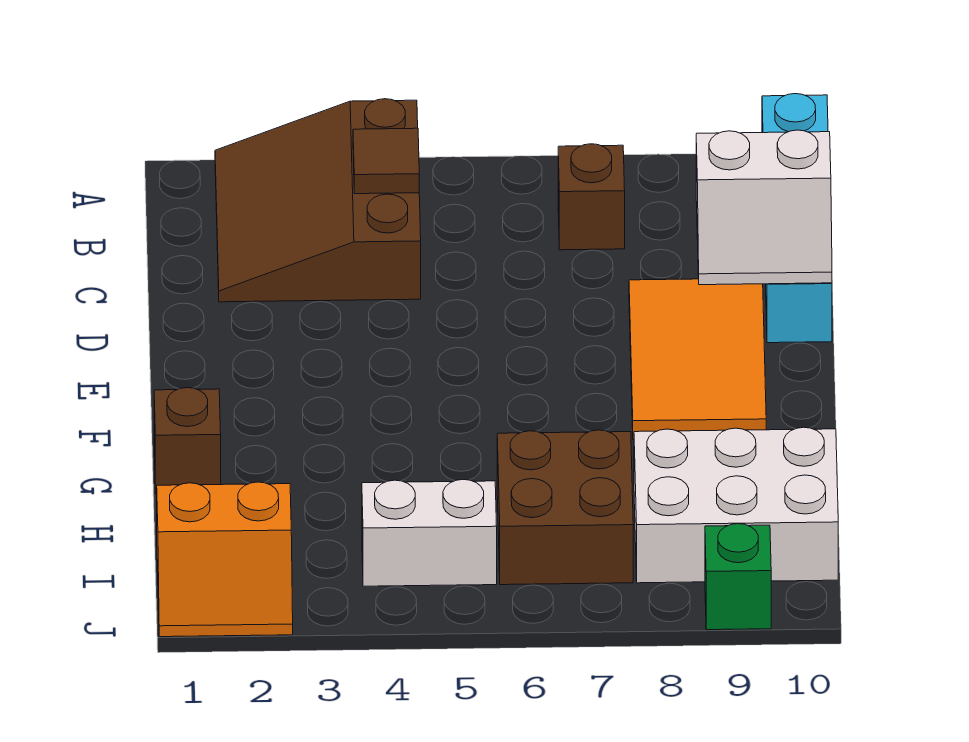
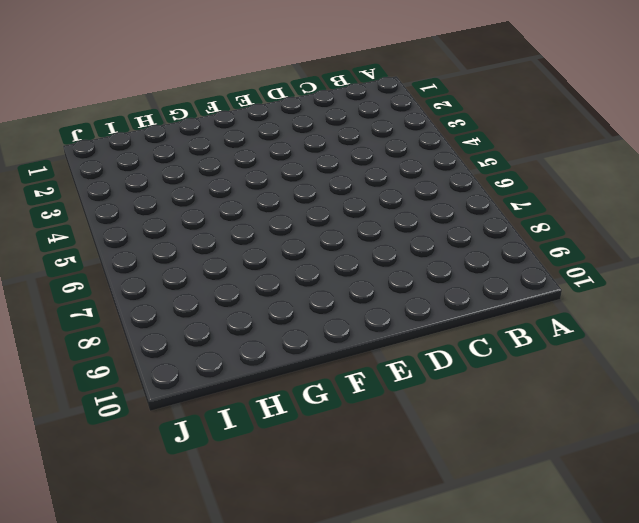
none -> brown 3x3 slope [215,99,421,302]
none -> cyan 1x4 brick [762,94,832,343]
none -> brown 1x1 brick [558,144,625,250]

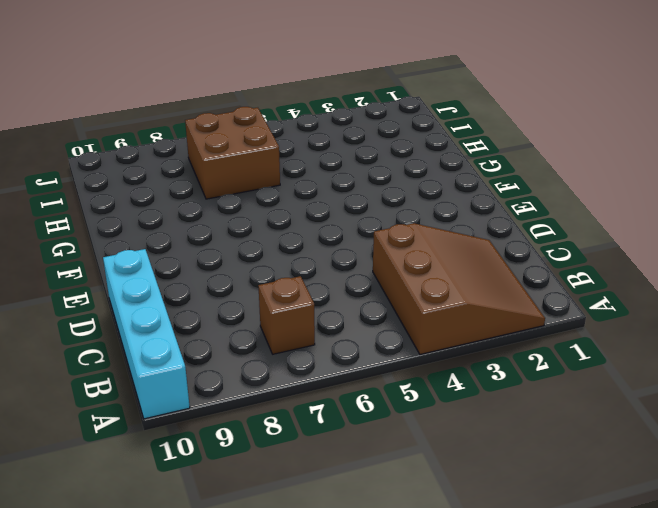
none -> orange 2x3 tile [629,279,766,440]
none -> brown 1x1 brick [154,388,221,494]
none -> white 2x3 brick [634,427,838,583]

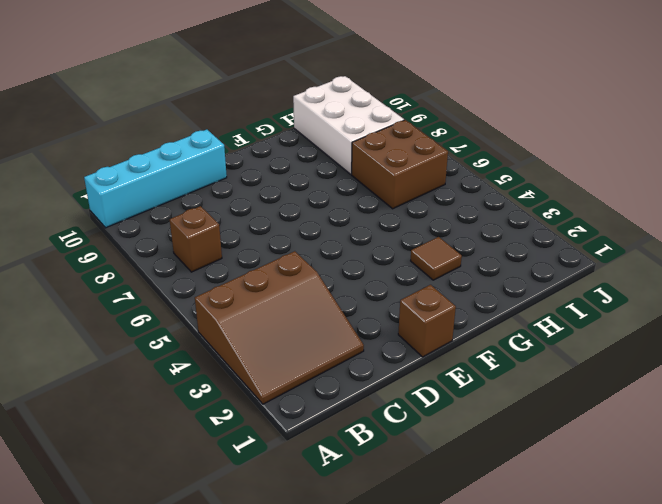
brown 1x1 brick [398,285,456,357] -> brown 1x1 brick moved to [154,388,221,494]
brown 1x1 tile [411,237,462,280] -> brown 1x1 tile moved to [353,128,419,194]
none -> orange 2x3 tile [629,279,766,440]
none -> orange 2x2 slope [157,482,293,637]
none -> white 1x2 brick [362,480,497,586]

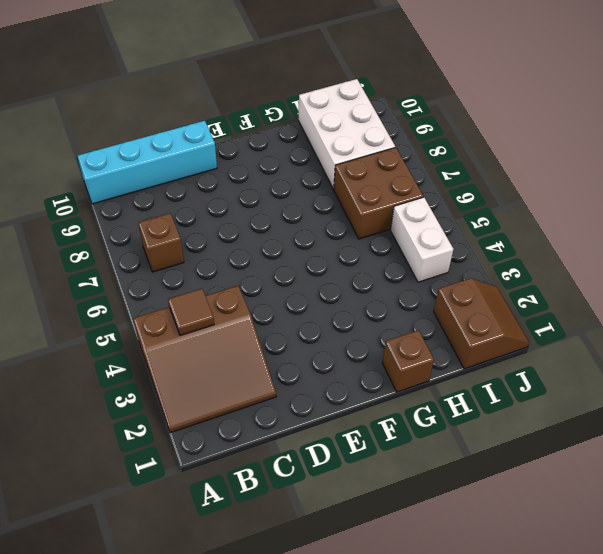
brown 2x2 slope [434,278,529,369] -> orange 2x2 slope [157,482,293,637]
none -> orange 2x3 tile [629,279,766,440]
none -> green 1x1 brick [705,524,771,630]
none -> white 2x2 slope [696,130,832,285]

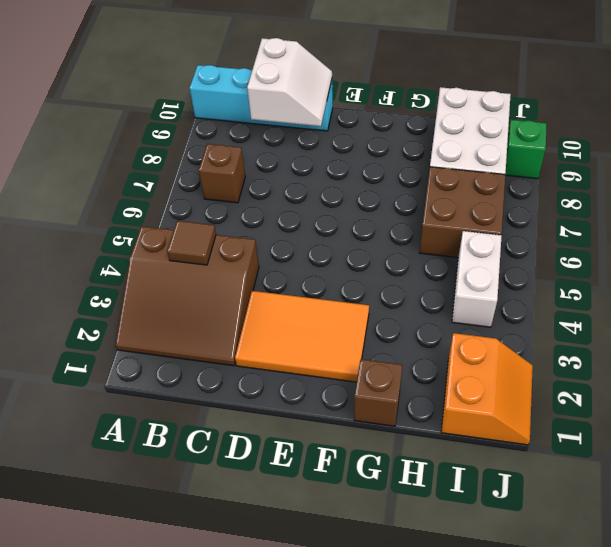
orange 2x3 tile [235,291,369,382] -> orange 2x3 tile moved to [629,279,766,440]

